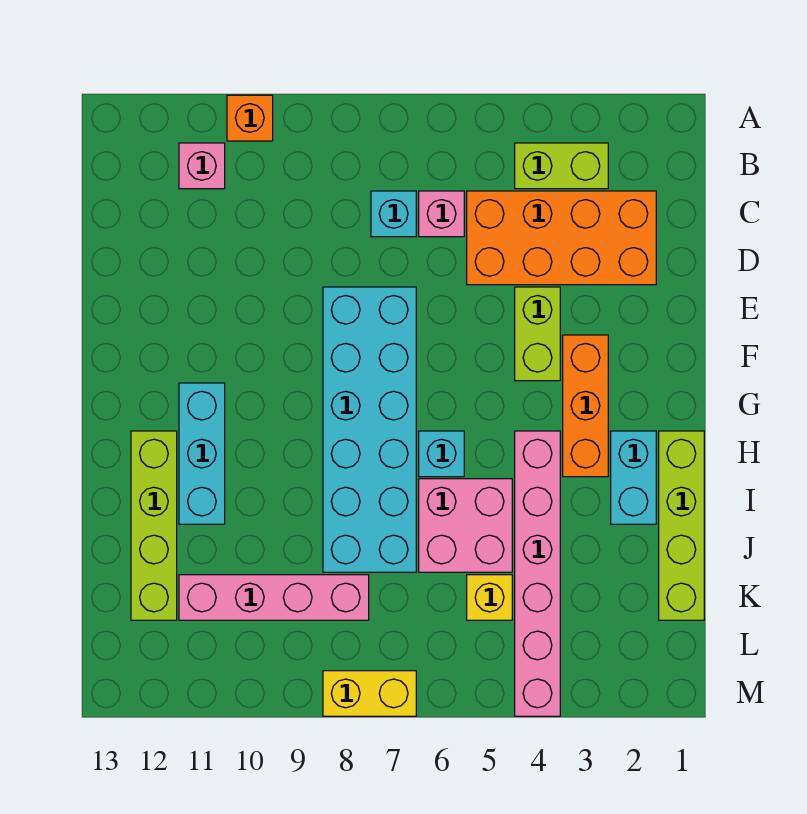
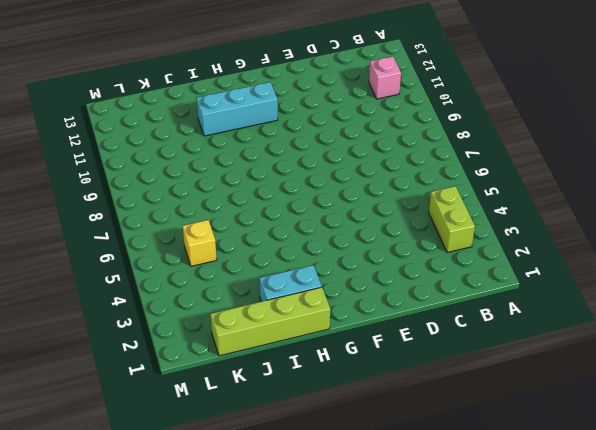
none -> orange 1x1 brick [227,95,273,141]
none -> orange 2x4 brick [467,191,656,285]
none -> pink 1x1 brick [419,191,464,237]

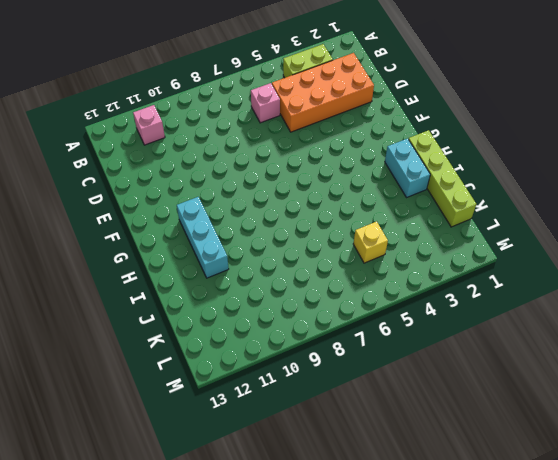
none -> orange 1x1 brick [227,95,273,141]
none -> cyan 1x1 brick [371,191,416,237]
none -> lime 1x2 brick [515,287,560,381]

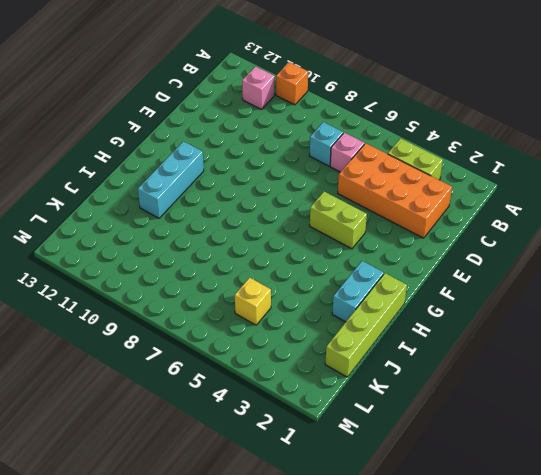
lime 1x2 brick [310,192,367,249] -> lime 1x2 brick turned to [515,287,560,381]
none -> cyan 2x6 brick [323,287,416,572]
none -> orange 1x3 brick [563,335,608,477]
none -> pink 1x6 brick [515,431,560,716]

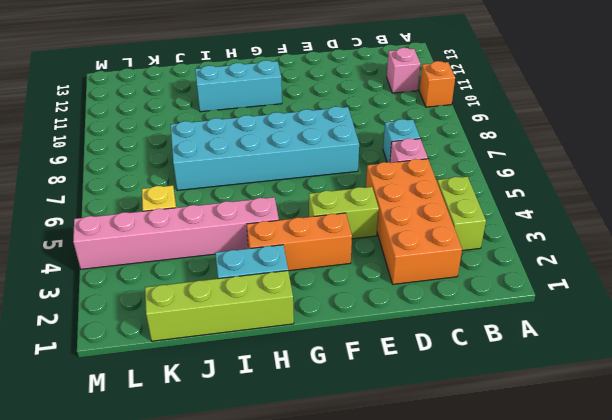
none -> cyan 1x1 brick [419,431,464,477]
none -> lime 1x4 brick [131,431,177,620]
none -> pink 2x2 brick [419,479,512,572]

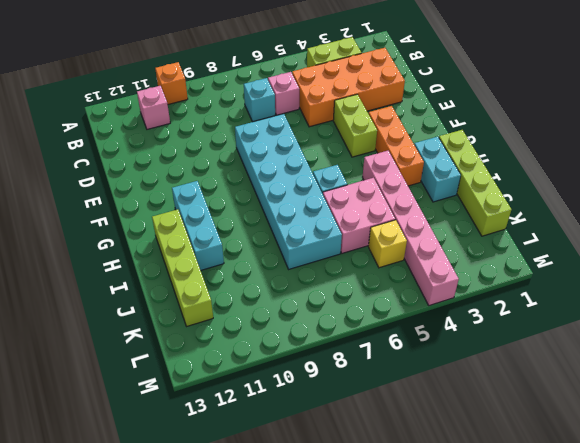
none -> pink 1x4 brick [179,575,369,620]
none -> yellow 1x2 brick [323,671,416,716]

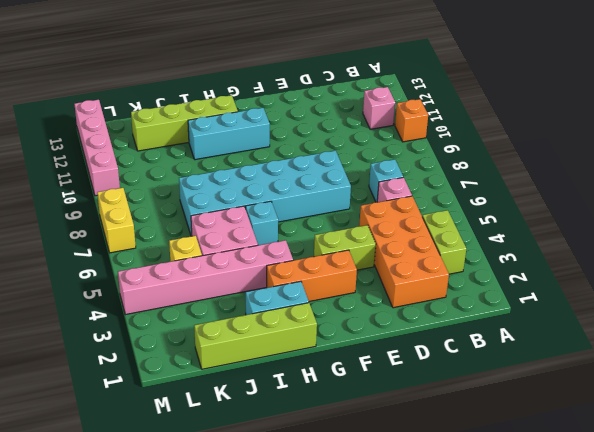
pink 1x4 brick [75,100,120,196] -> pink 1x4 brick moved to [179,575,369,620]

